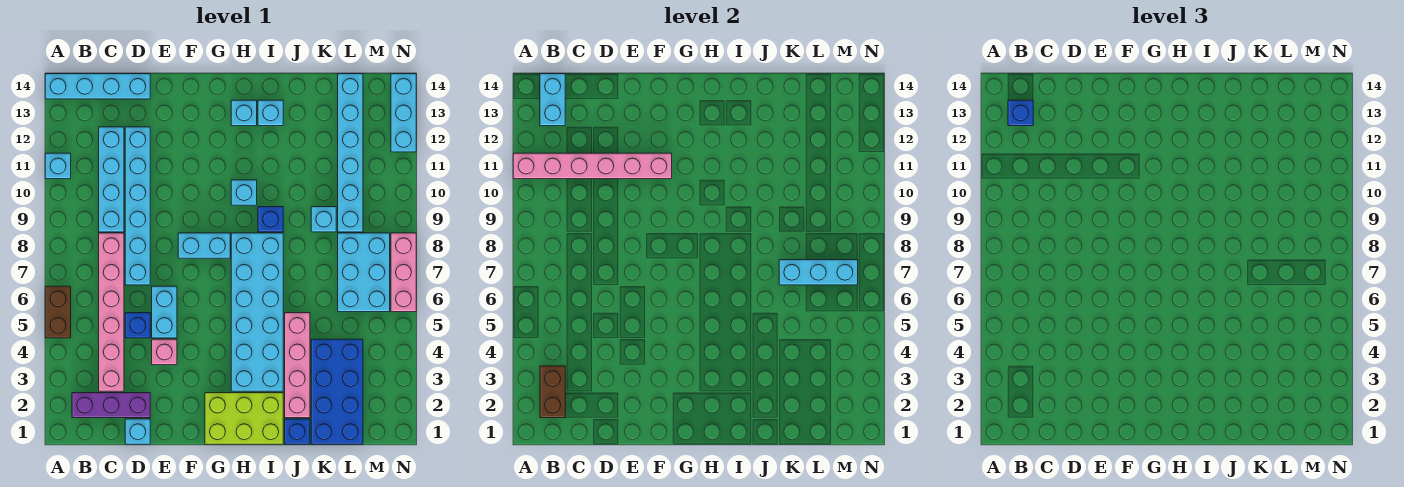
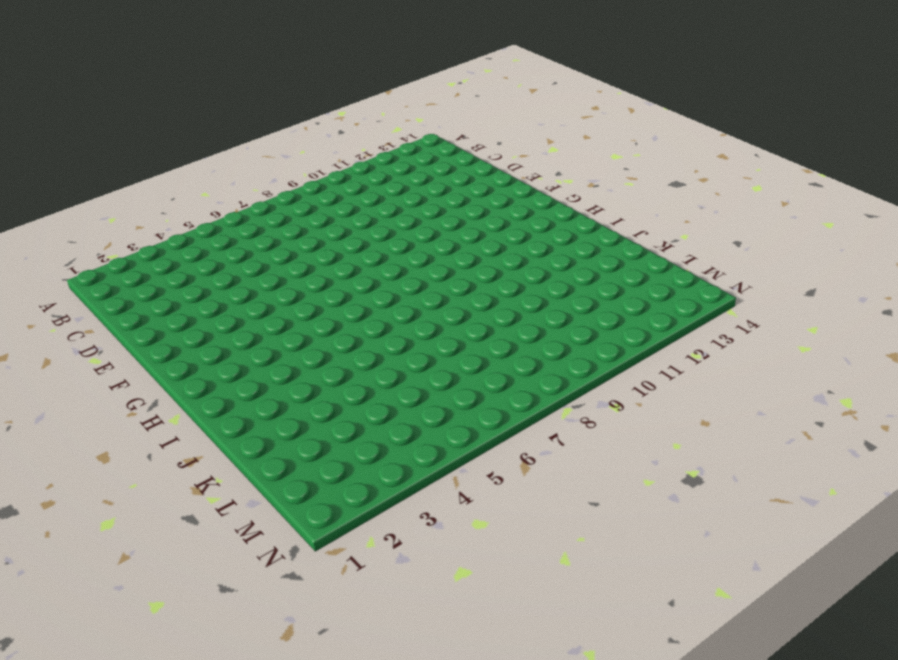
none -> brown 1x2 brick [45,286,71,338]
none -> cyan 1x1 brick [45,153,71,179]
none -> cyan 1x4 brick [45,74,150,99]
none -> purple 1x3 brick [72,393,150,418]

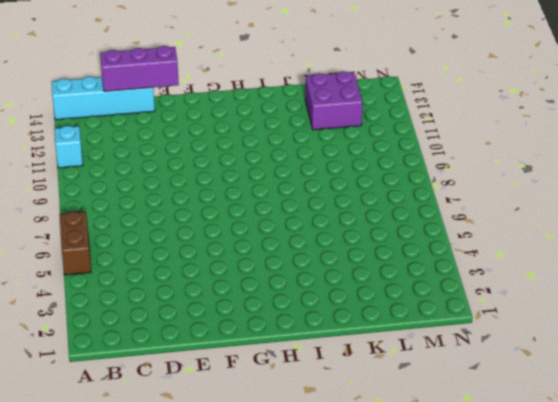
purple 1x3 brick [100,46,179,91] -> purple 1x3 brick moved to [72,393,150,418]
purple 2x2 brick [305,71,362,130] -> cyan 1x6 brick [338,74,363,232]
none -> pink 1x6 brick [99,233,124,391]
none -> cyan 1x4 brick [99,127,124,232]
none -> cyan 1x1 brick [125,419,150,444]
none -> blue 1x1 brick [125,313,150,338]

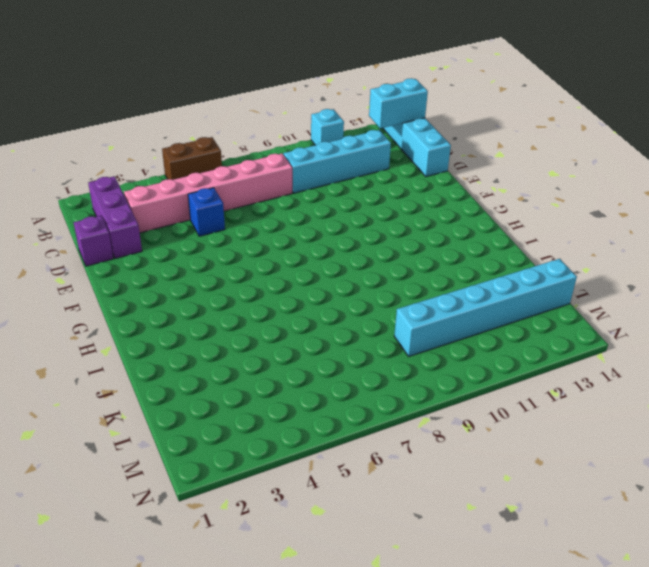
purple 1x1 brick [74,216,113,266] -> cyan 1x1 brick [125,419,150,444]
none -> cyan 1x6 brick [125,127,150,285]
none -> pink 1x1 brick [152,339,177,365]
none -> cyan 1x2 brick [152,286,177,338]
none -> cyan 1x2 brick [178,233,230,258]

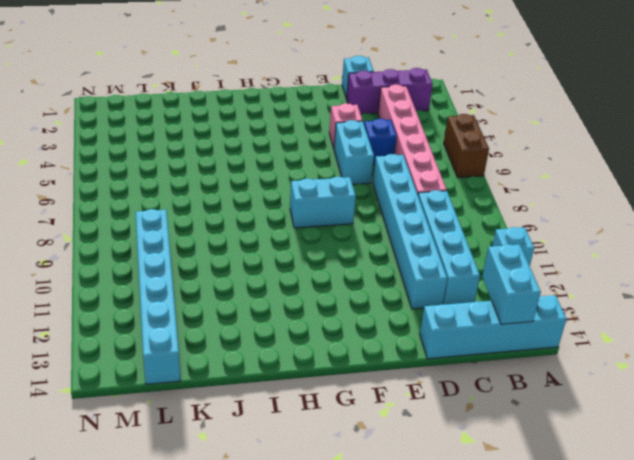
none -> lime 2x3 brick [205,393,283,444]
none -> cyan 2x6 brick [231,233,283,391]
none -> cyan 1x1 brick [231,180,257,205]
none -> cyan 1x1 brick [231,100,257,126]

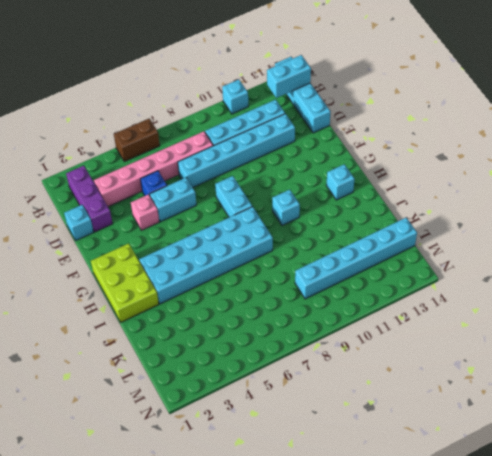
none -> blue 1x1 brick [258,207,283,232]
none -> cyan 1x1 brick [258,100,283,126]
none -> blue 1x1 brick [285,419,310,444]
none -> pink 1x4 brick [285,313,310,418]

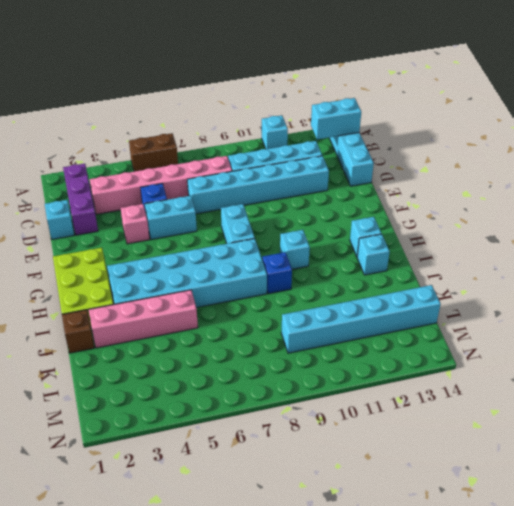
brown 1x1 brick [62,310,94,353] -> blue 1x1 brick [285,419,310,444]
none -> blue 2x4 brick [311,339,363,444]
none -> cyan 1x1 brick [311,207,336,232]
none -> cyan 2x3 brick [338,233,390,312]
none -> pink 1x3 brick [391,233,416,312]

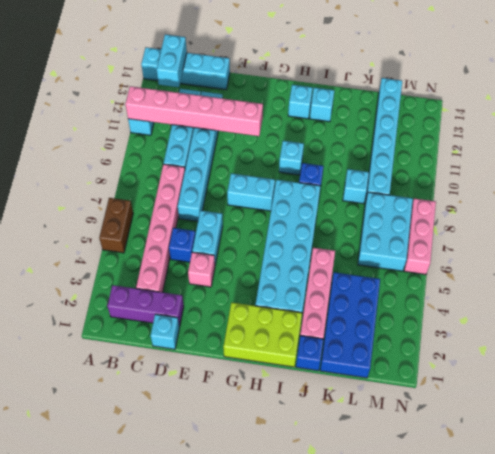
none -> cyan 1x3 brick [391,74,416,152]
none -> brown 1x2 brick [540,366,565,418]
none -> cyan 1x3 brick [779,260,858,285]
none -> blue 1x1 brick [1008,100,1033,126]

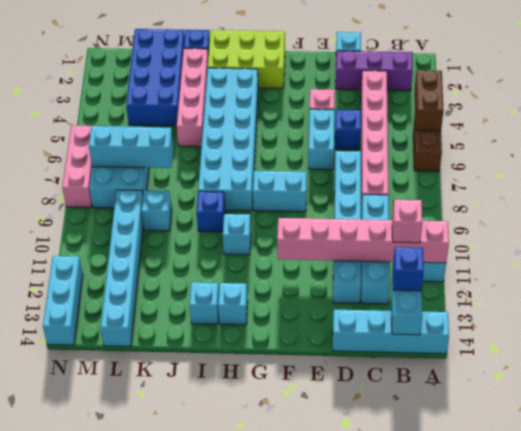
brown 1x2 brick [415,70,443,131] -> brown 1x2 brick moved to [540,366,565,418]
pink 1x1 brick [392,200,422,243] -> none

